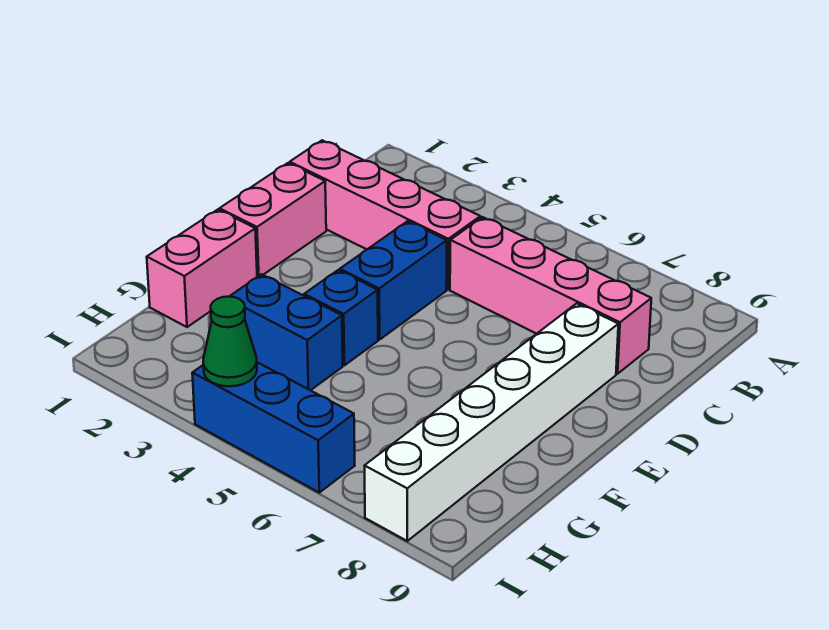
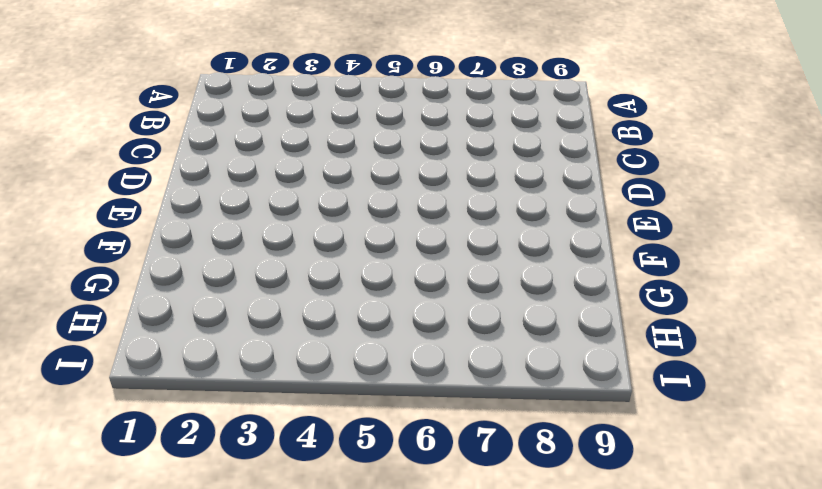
none -> pink 1x4 brick [290,140,480,290]
none -> pink 1x4 brick [450,217,651,374]

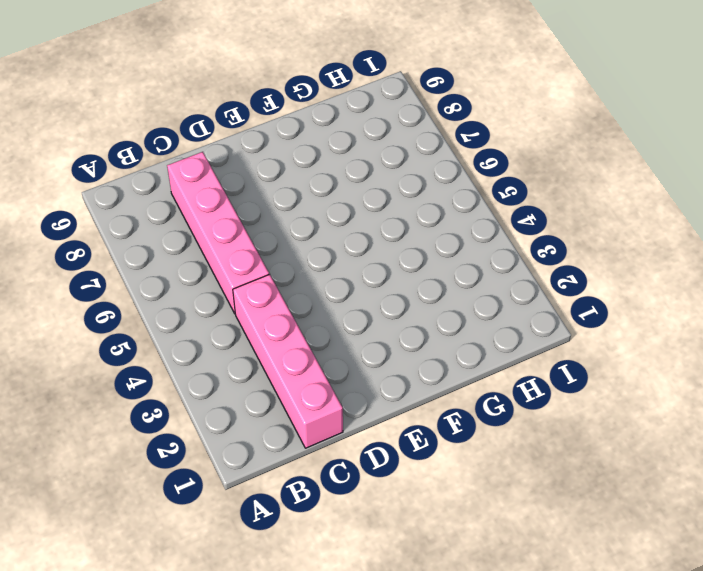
none -> pink 1x2 brick [220,163,326,277]
none -> blue 1x2 brick [340,221,447,340]

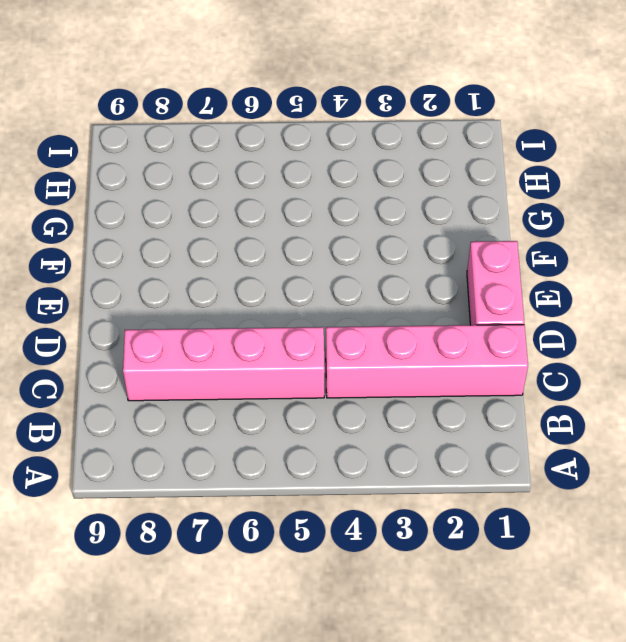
none -> blue 1x2 brick [340,221,447,340]
none -> white 1x6 brick [365,303,618,541]

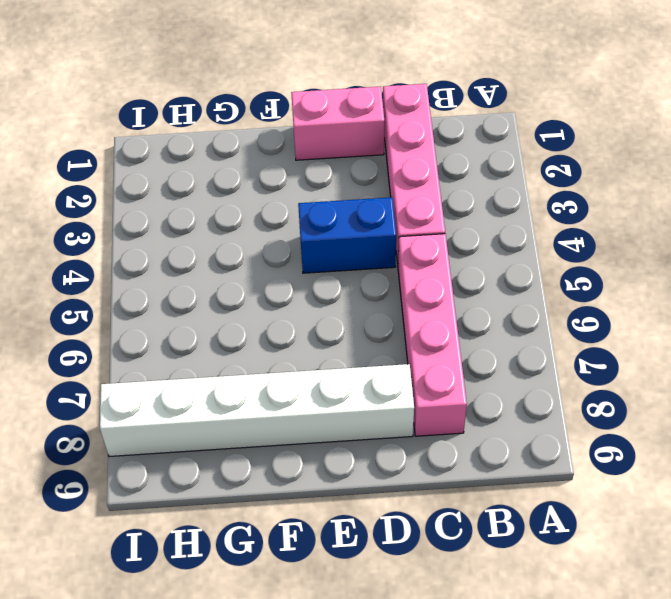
none -> pink 1x2 brick [147,210,257,327]
none -> blue 1x1 brick [304,270,378,365]

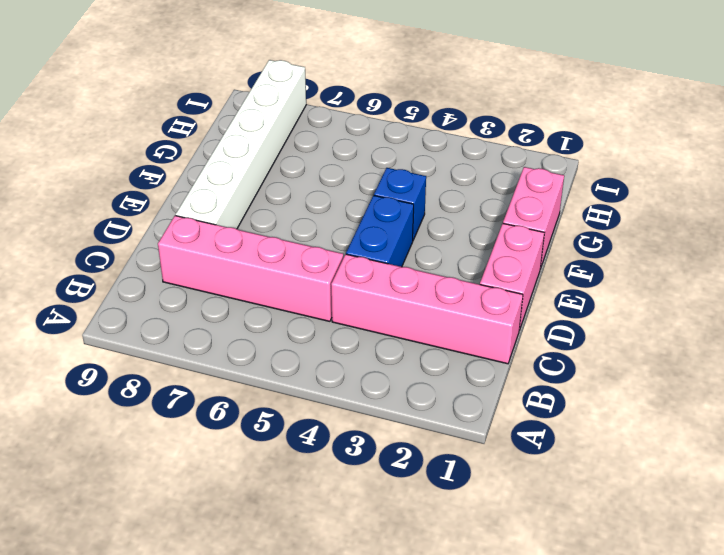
none -> blue 1x2 brick [229,274,343,390]
none -> blue 1x3 brick [192,362,355,493]

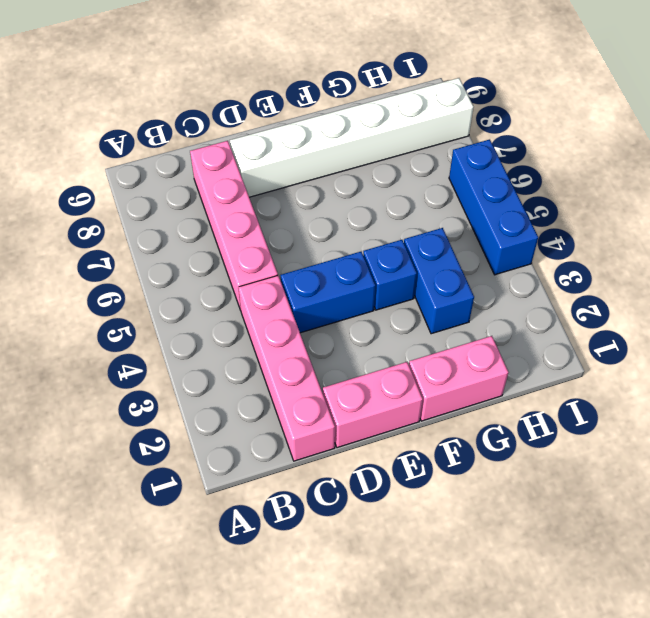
none -> green 1x1 cone [203,297,257,386]

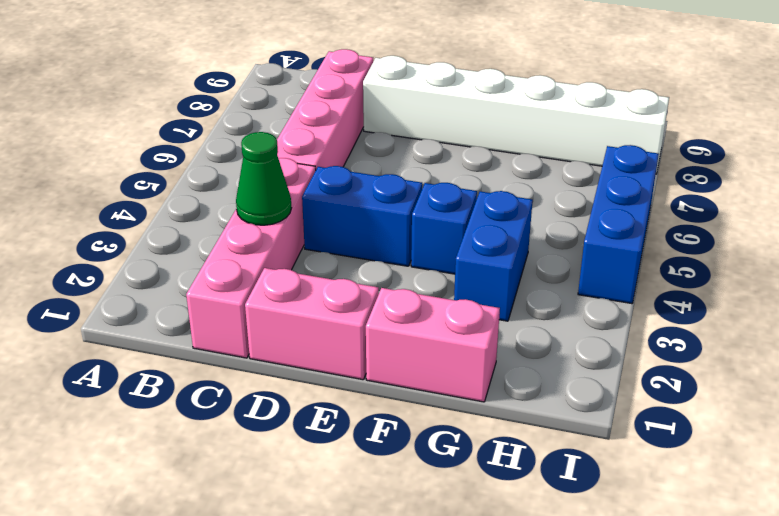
green 1x1 cone [236,132,291,225] -> green 1x1 cone moved to [203,297,257,386]

